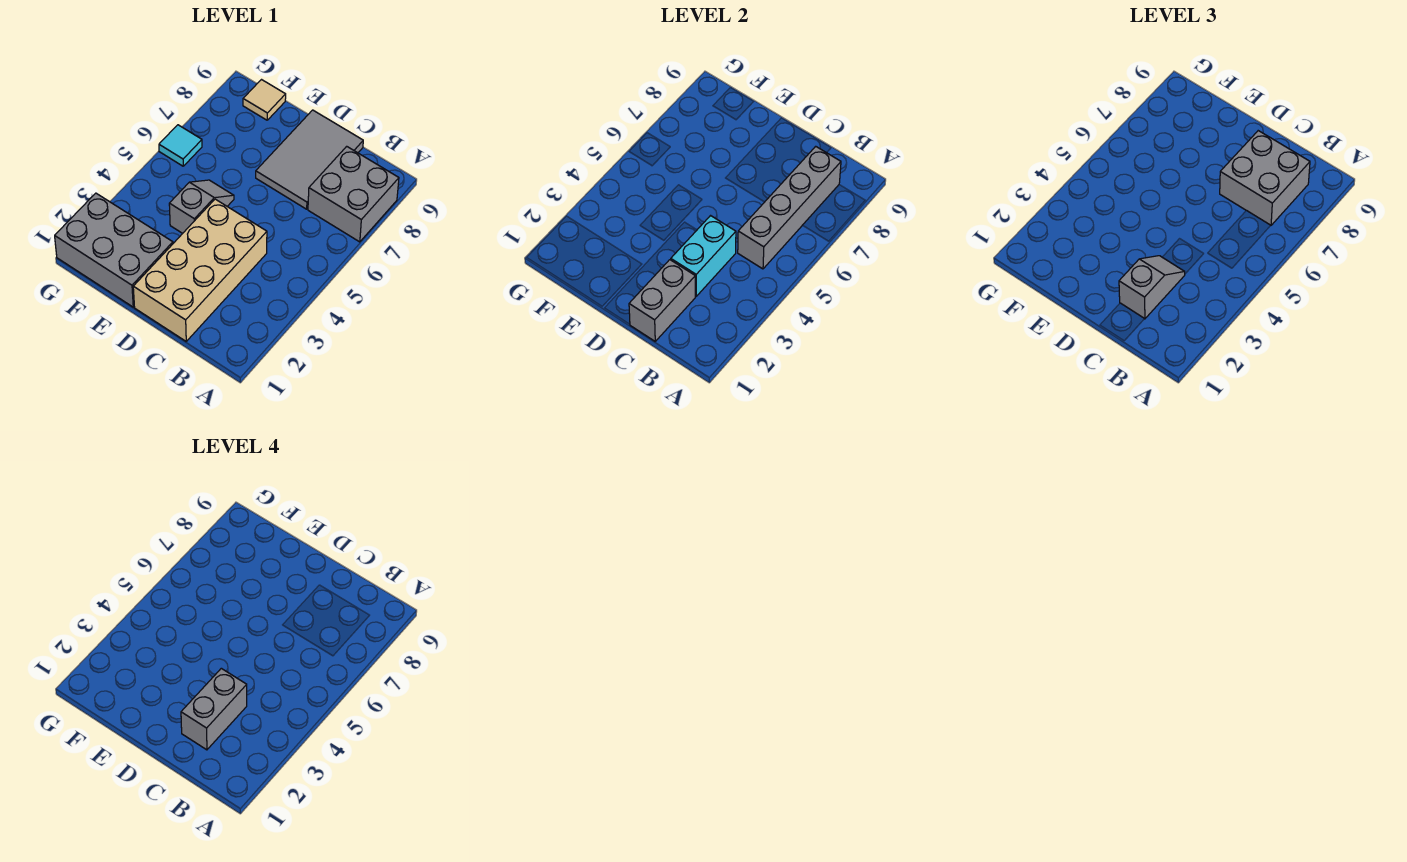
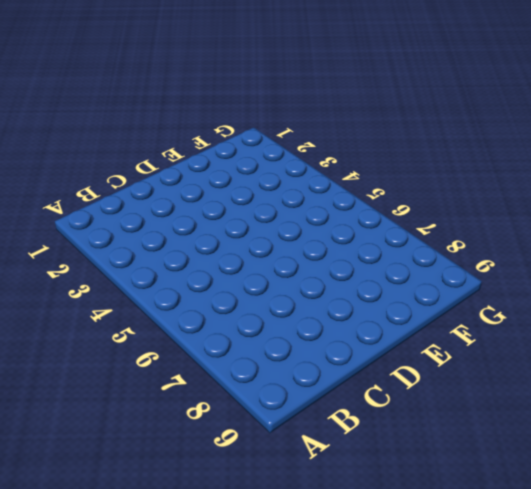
none -> grey 2x2 brick [308,146,399,242]
none -> tan 2x4 brick [133,199,267,341]
none -> grey 2x3 tile [256,110,363,209]

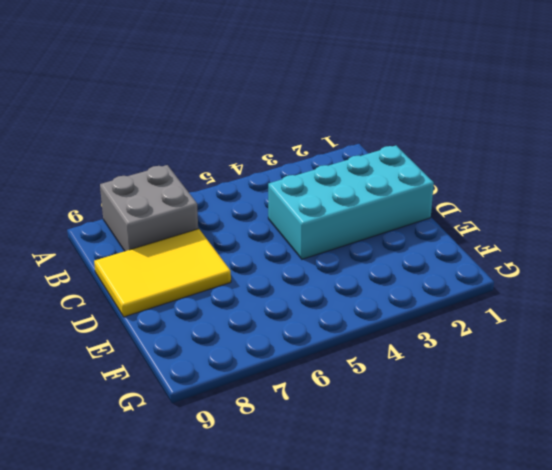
cyan 2x4 brick [268,146,434,259] -> tan 2x4 brick [133,199,267,341]
yellow 2x3 tile [94,229,231,317] -> grey 2x3 tile [256,110,363,209]
none -> grey 2x3 brick [55,193,173,307]
none -> grey 1x2 slope [169,180,234,233]
none -> tan 1x1 tile [243,80,286,120]

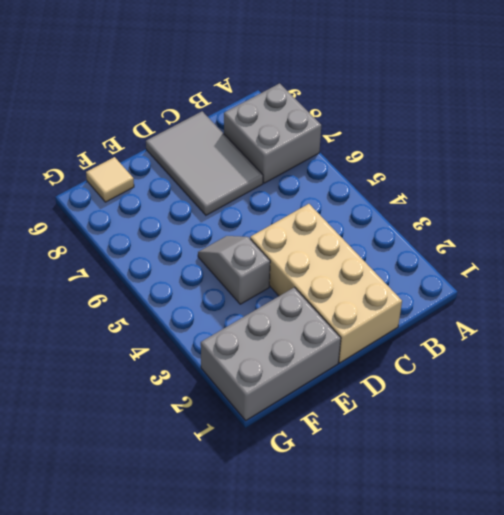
none -> cyan 1x1 tile [159,125,202,166]
none -> grey 1x4 brick [738,146,841,269]
none -> grey 1x2 brick [629,260,695,341]

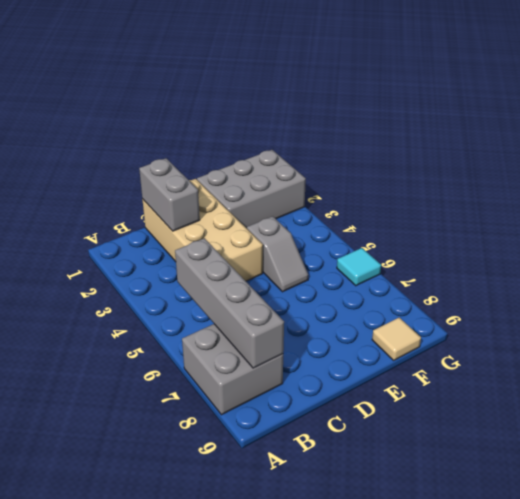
none -> grey 2x3 tile [256,110,363,209]
none -> cyan 1x2 brick [671,216,736,296]
none -> grey 2x2 brick [1220,131,1310,225]

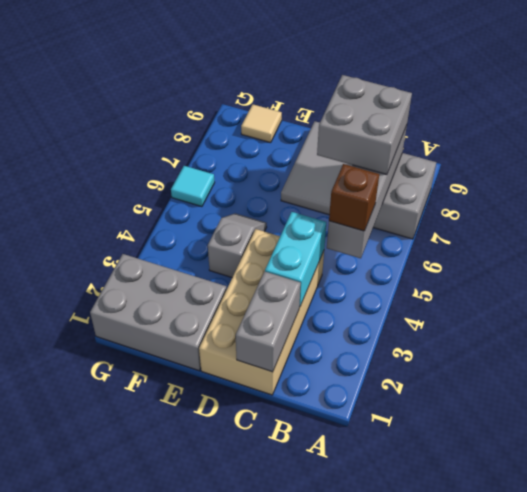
brown 1x1 brick [329,164,379,231] -> none
none -> grey 1x2 slope [1119,256,1185,319]
none -> grey 1x2 brick [181,668,247,750]

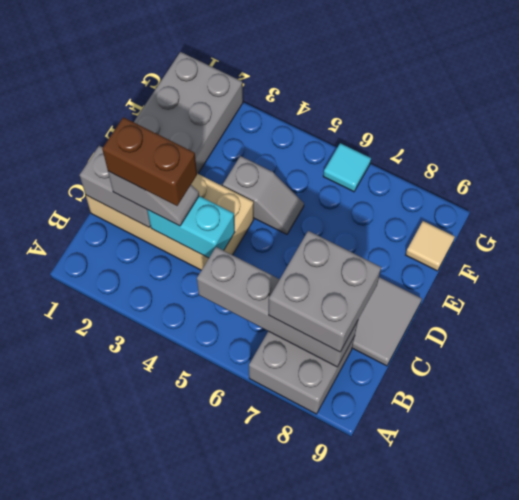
brown 1x2 brick [102,117,197,206] -> grey 1x2 brick [181,668,247,750]

